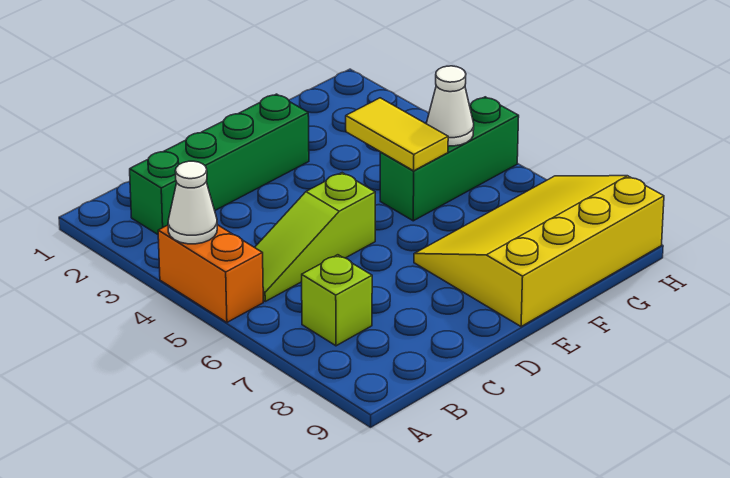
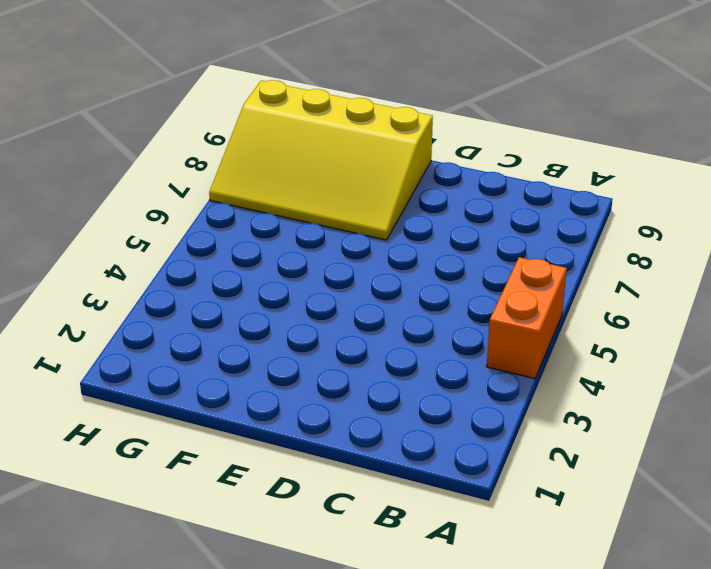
none -> green 1x4 brick [130,94,309,234]
none -> lime 1x3 slope [255,173,375,301]

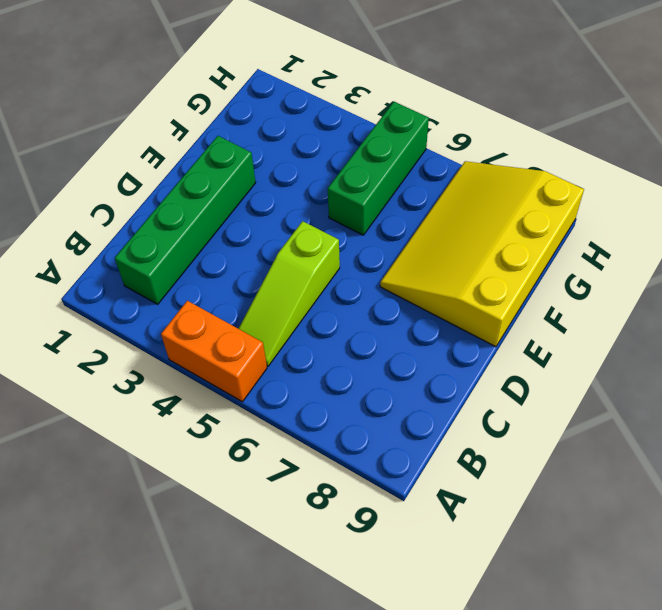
none -> lime 1x1 brick [302,255,372,346]
none -> white 1x1 cone [168,161,217,244]

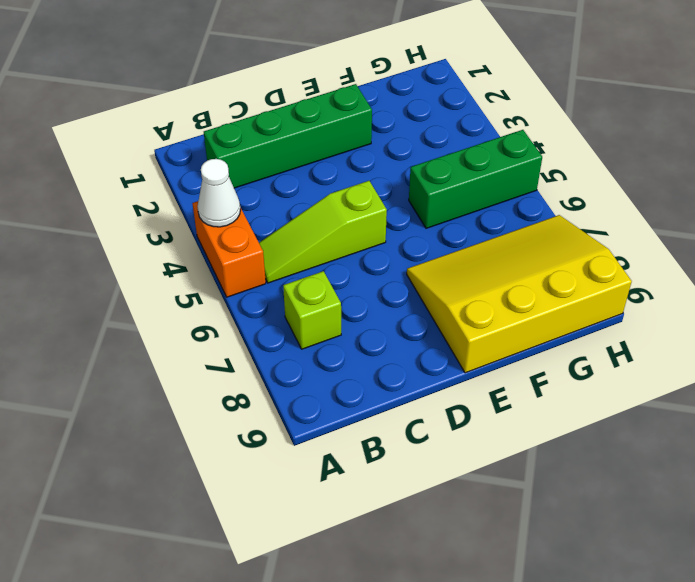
none -> yellow 1x2 tile [346,98,448,171]
none -> white 1x1 cone [427,66,474,146]

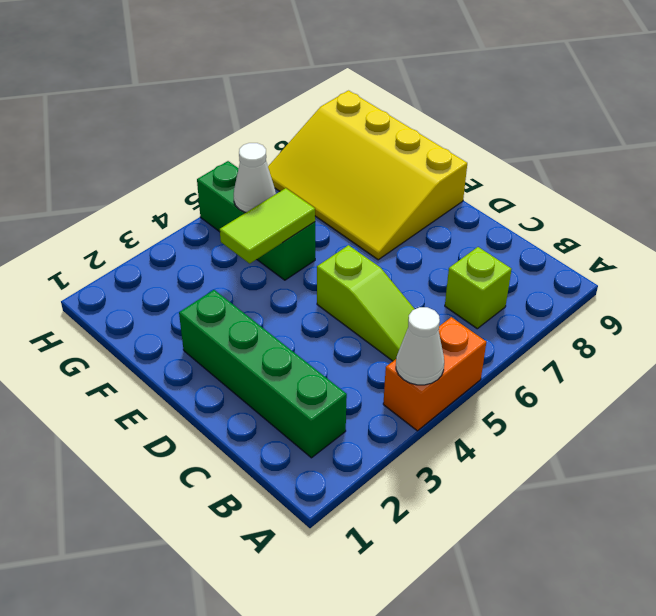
lime 1x2 tile [220,188,315,263] -> yellow 1x2 tile [346,98,448,171]

